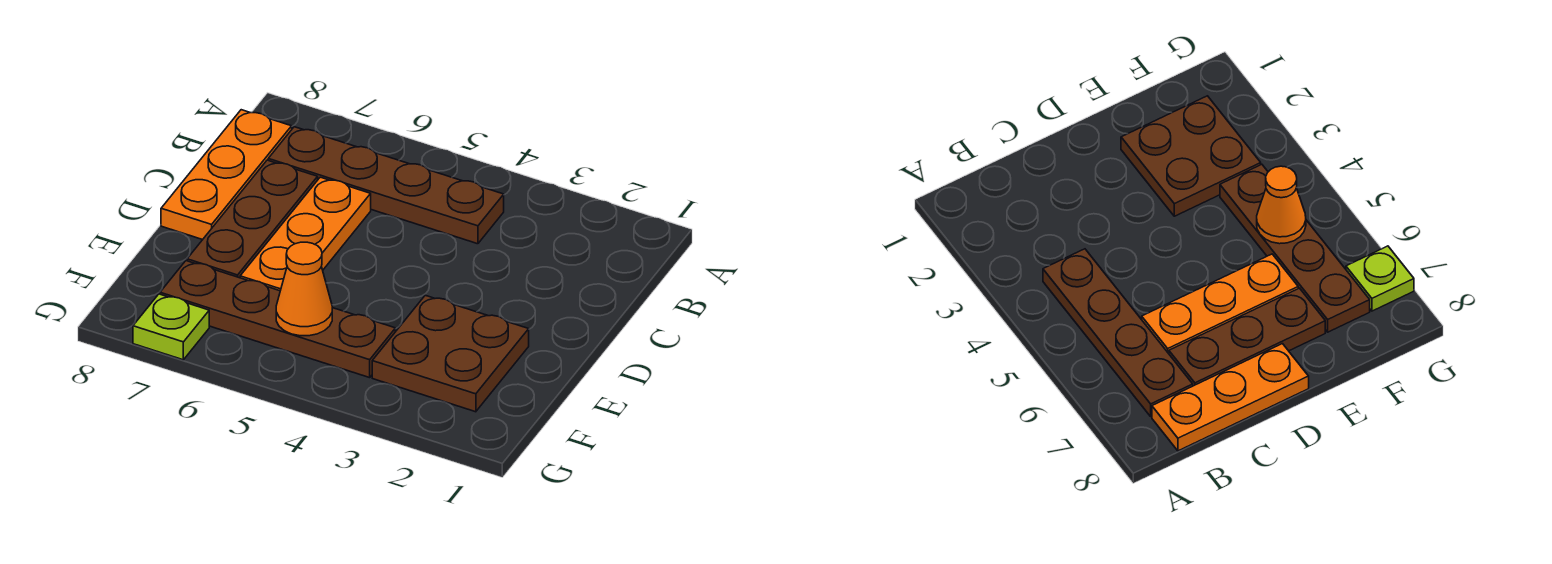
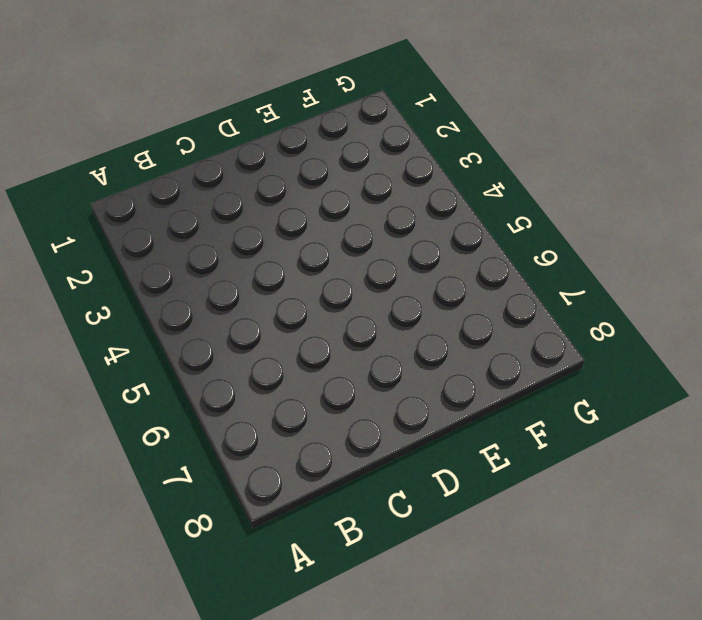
none -> brown 1x4 plate [268,127,504,244]
none -> orange 1x3 plate [161,110,292,240]

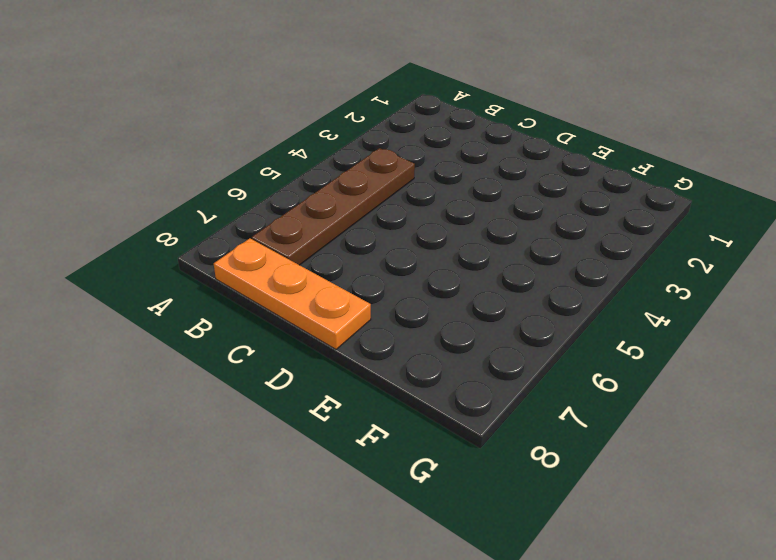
none -> orange 1x3 plate [240,177,371,291]
none -> brown 1x3 plate [187,160,318,278]

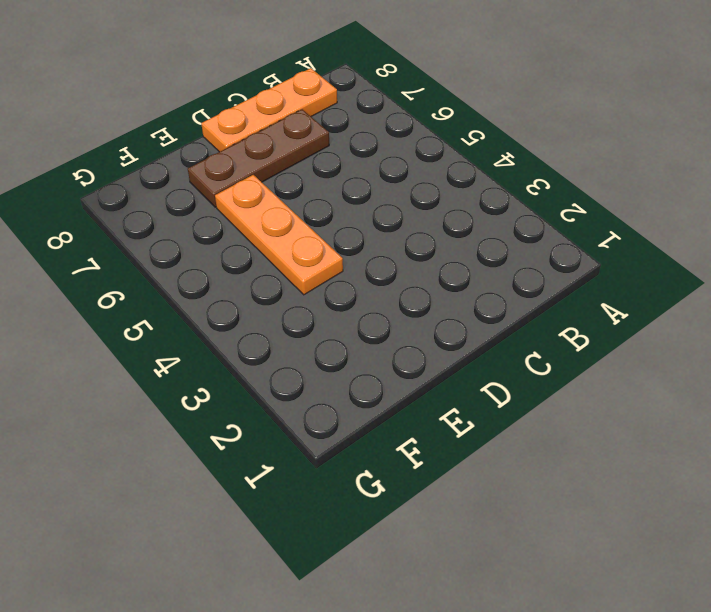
orange 1x3 plate [215,175,343,295] -> orange 1x3 plate turned to [240,177,371,291]
none -> brown 1x4 plate [268,127,504,244]
none -> brown 2x2 plate [372,295,529,412]

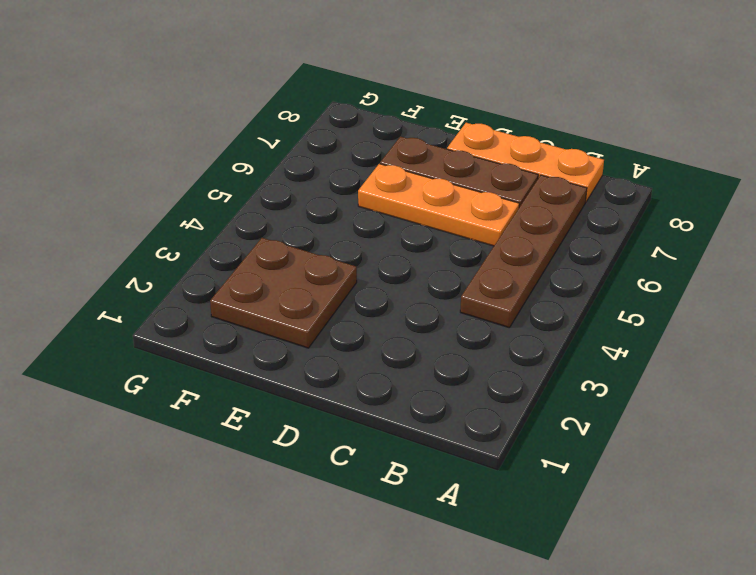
none -> brown 1x4 plate [160,261,395,378]
none -> lime 1x1 plate [133,294,209,360]

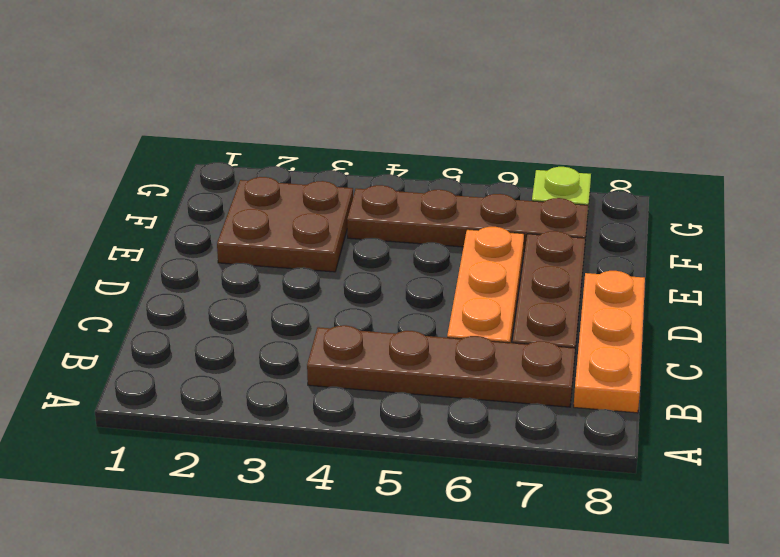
none -> orange 1x1 cone [276,242,332,336]

